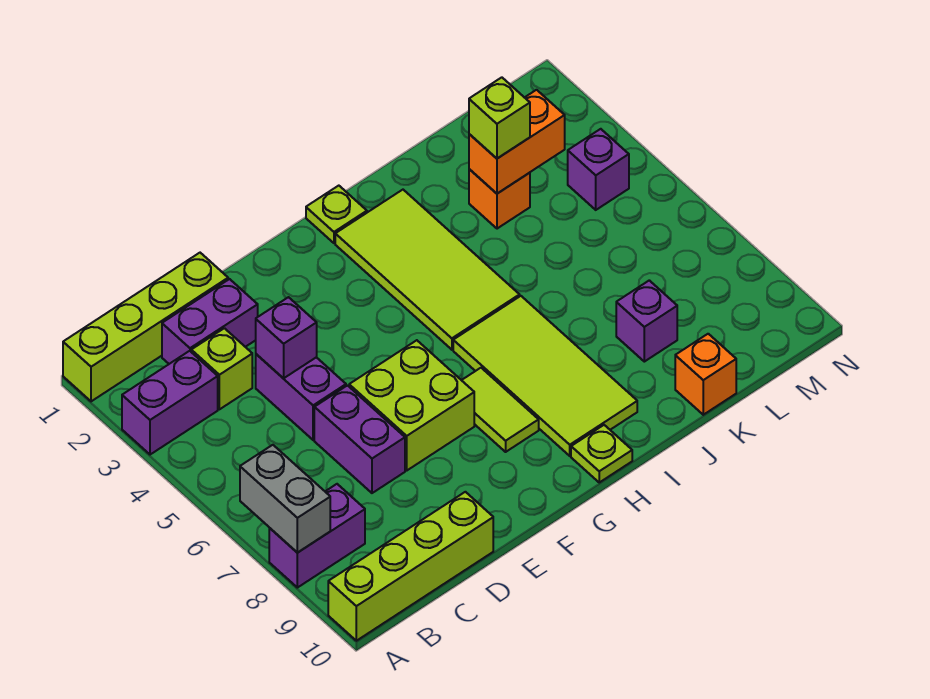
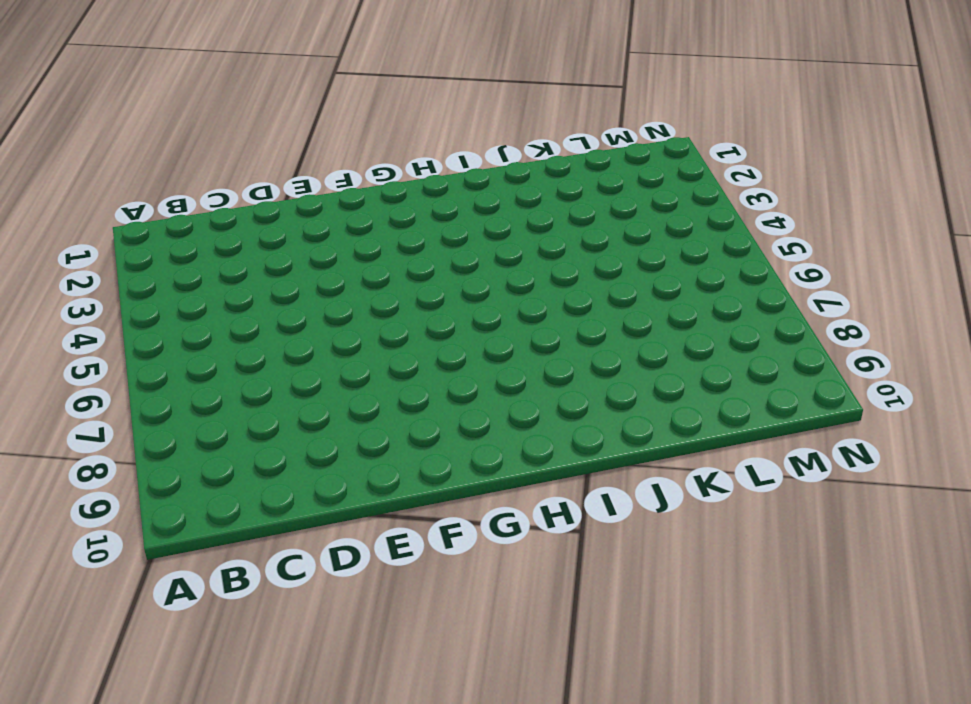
none -> lime 1x4 brick [63,253,228,401]
none -> purple 1x2 brick [122,351,218,455]
none -> purple 1x2 brick [269,484,365,588]

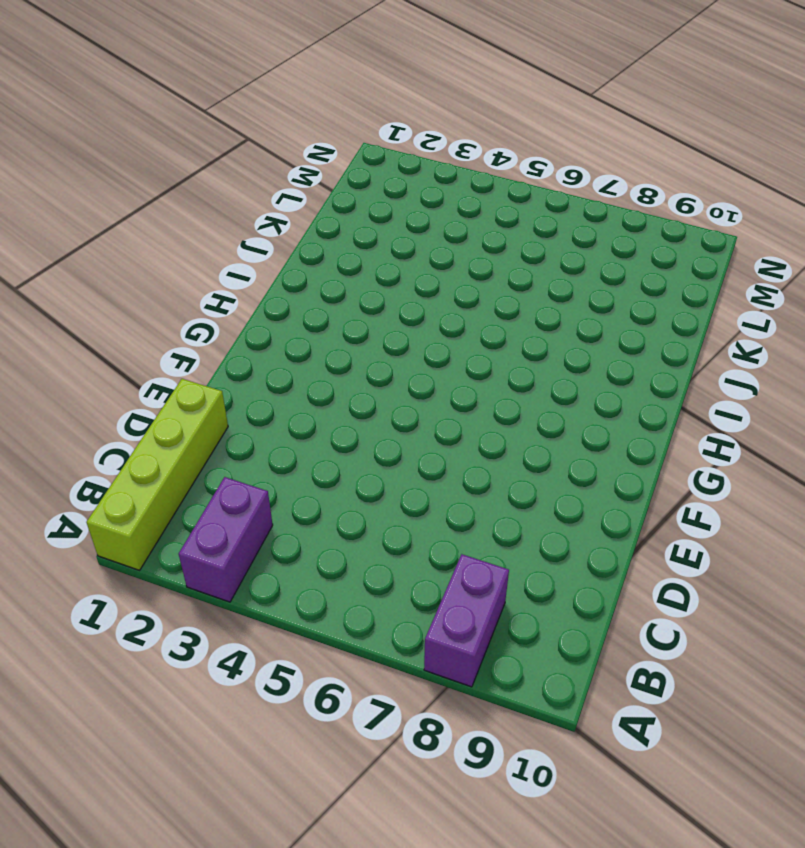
none -> lime 1x4 brick [328,492,493,641]
none -> purple 1x2 brick [162,279,258,364]
none -> lime 1x1 brick [191,328,252,409]

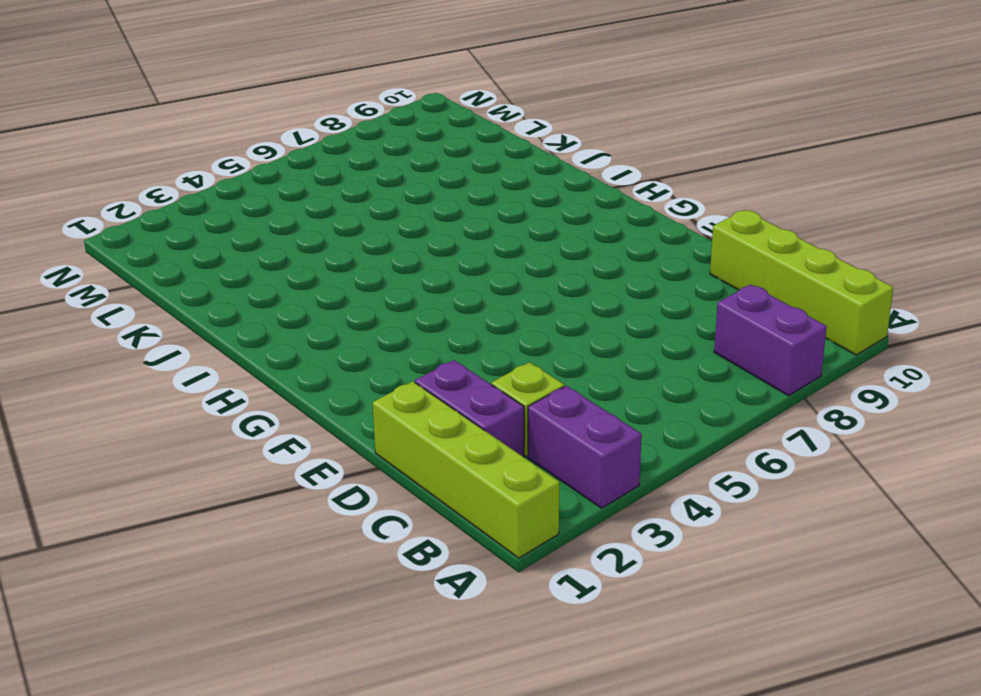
none -> purple 1x2 brick [256,354,346,440]
none -> purple 1x2 brick [314,386,405,493]
none -> lime 2x2 brick [349,340,474,470]

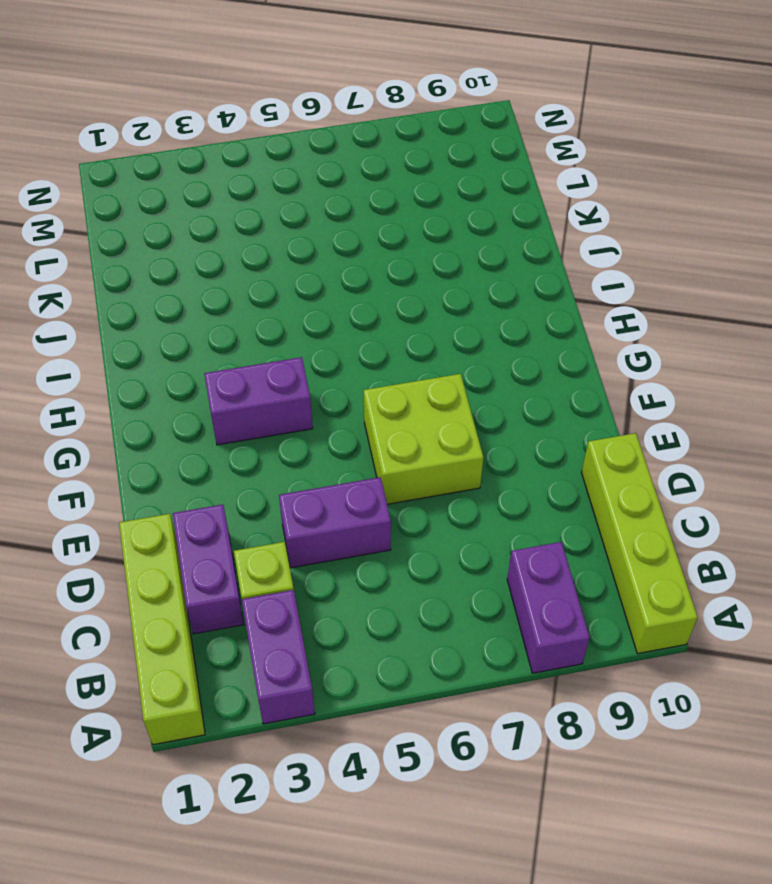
purple 1x2 brick [204,357,313,445] -> purple 1x2 brick moved to [314,386,405,493]
none -> lime 1x2 tile [462,368,539,452]
none -> lime 1x1 plate [306,186,367,243]
none -> lime 2x4 tile [335,190,520,350]

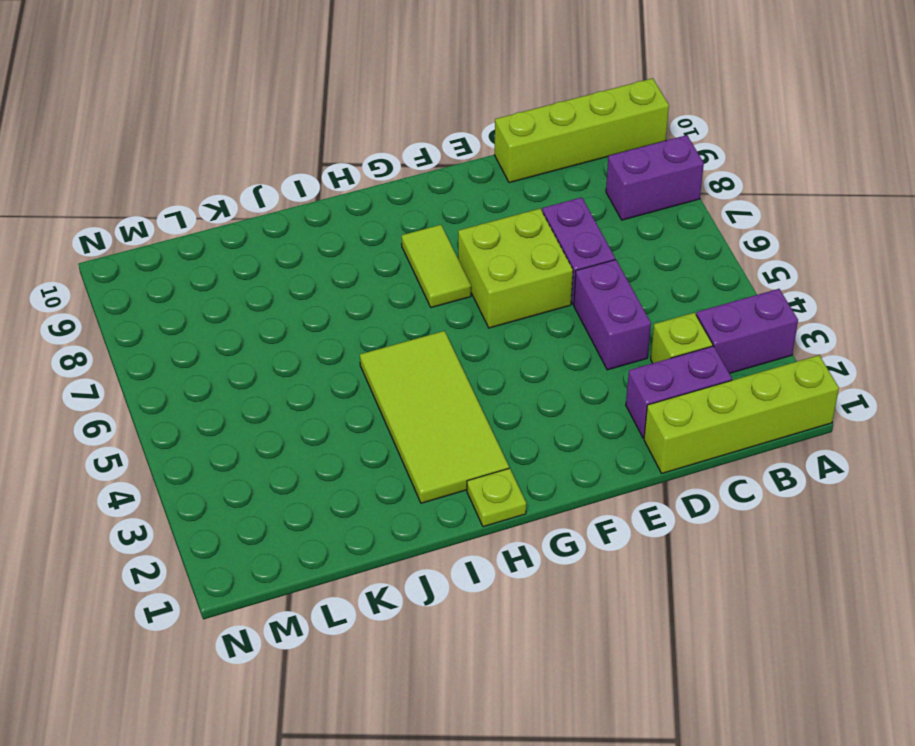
none -> lime 2x4 tile [453,296,637,456]
none -> lime 1x1 plate [571,425,632,482]
none -> orange 1x1 brick [469,169,530,229]

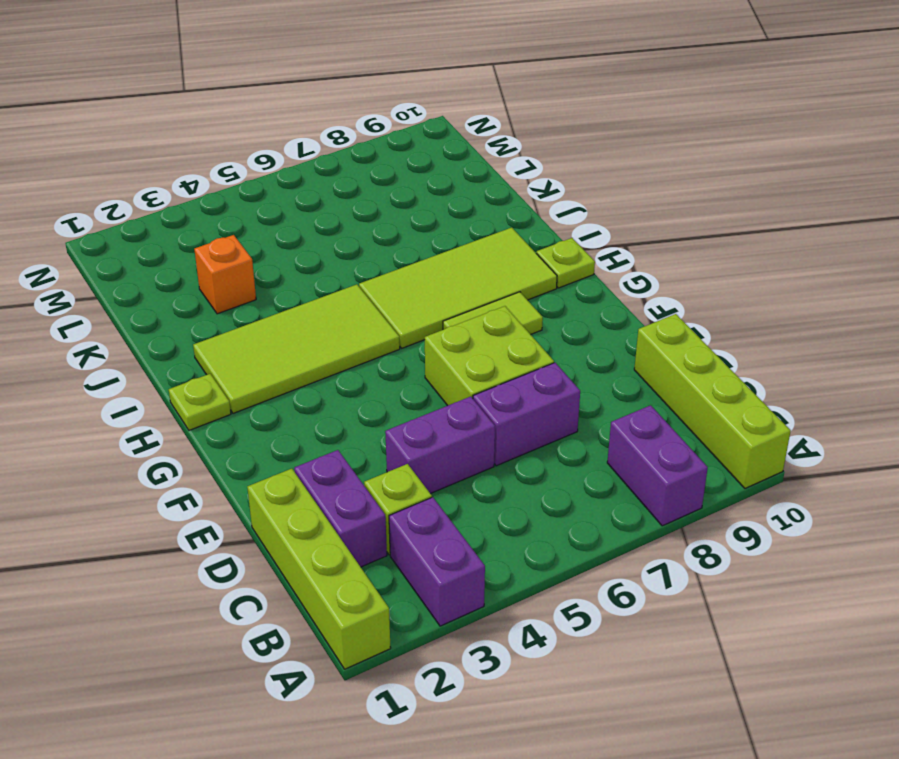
none -> purple 1x1 brick [616,280,677,362]
none -> orange 1x1 brick [675,334,736,415]
none -> purple 1x1 brick [568,129,629,210]

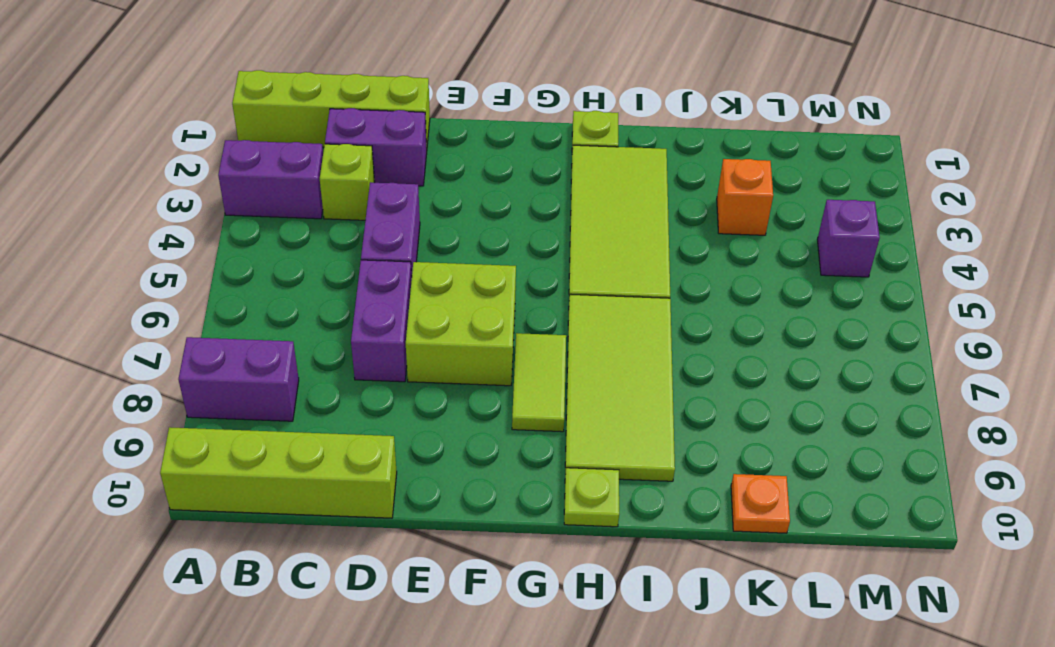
orange 1x1 plate [731,474,790,533] -> orange 1x1 brick [675,334,736,415]
none -> purple 1x1 brick [616,280,677,362]
none -> grey 1x2 brick [240,445,330,553]
none -> purple 1x1 brick [256,297,317,378]

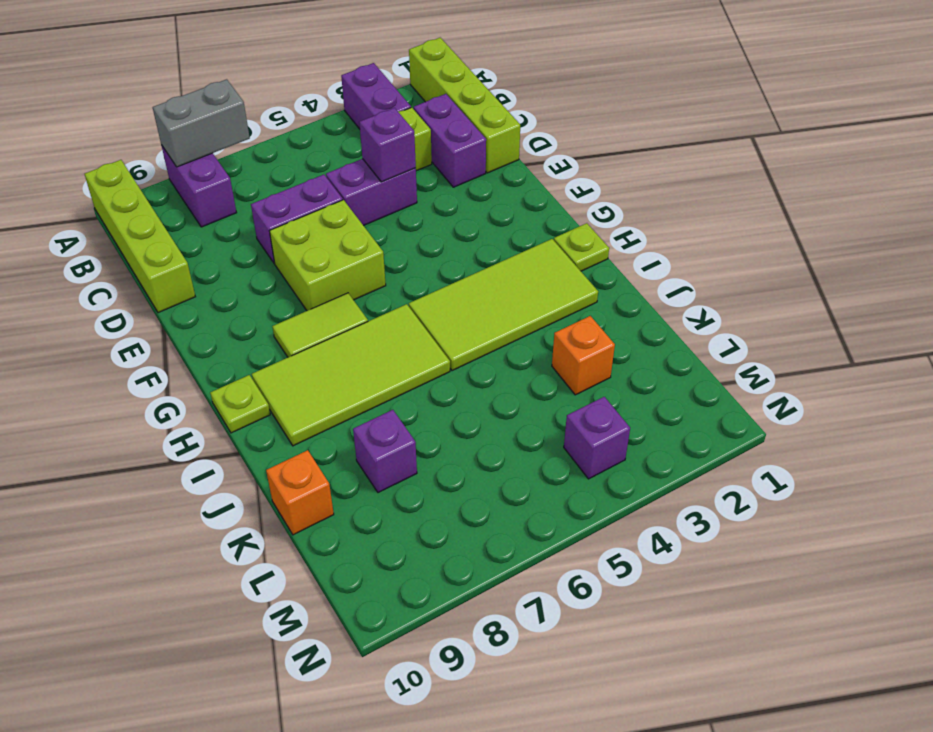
none -> orange 1x2 brick [469,90,565,194]
none -> lime 1x1 brick [469,77,530,158]

